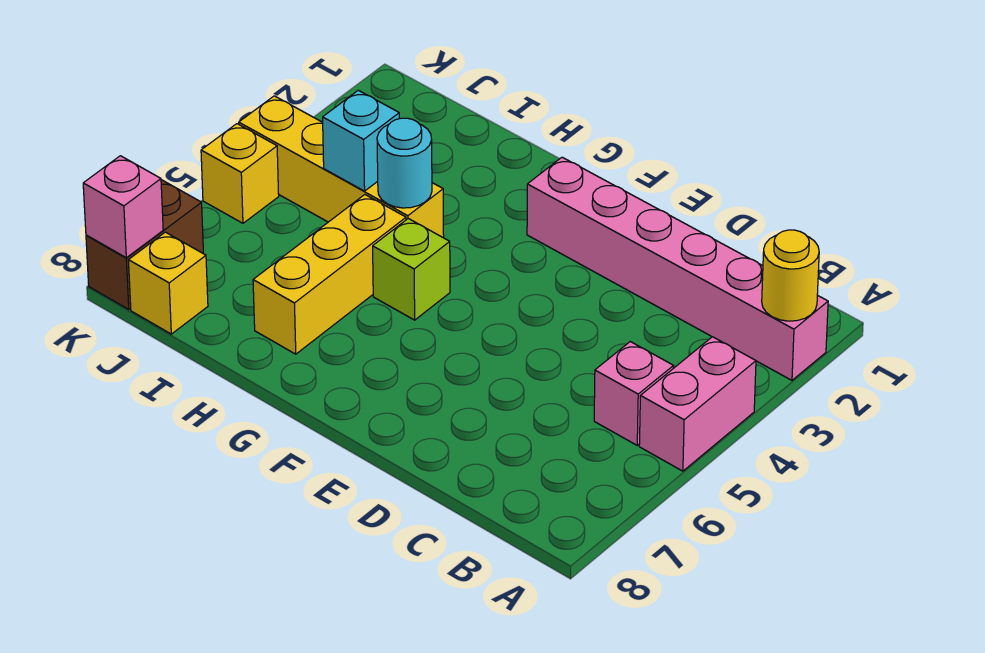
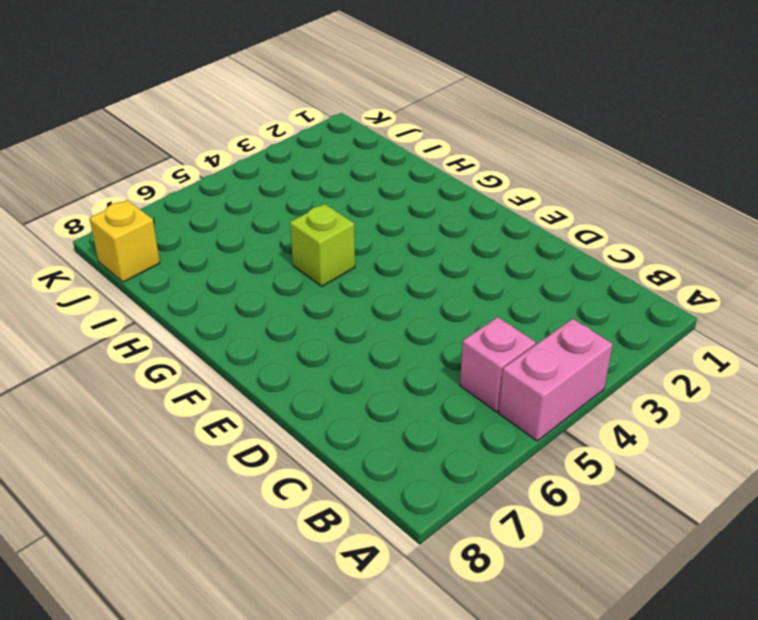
none -> pink 1x6 brick [527,157,828,380]
none -> yellow 1x4 brick [239,96,444,238]
none -> yellow 1x3 brick [253,195,406,354]

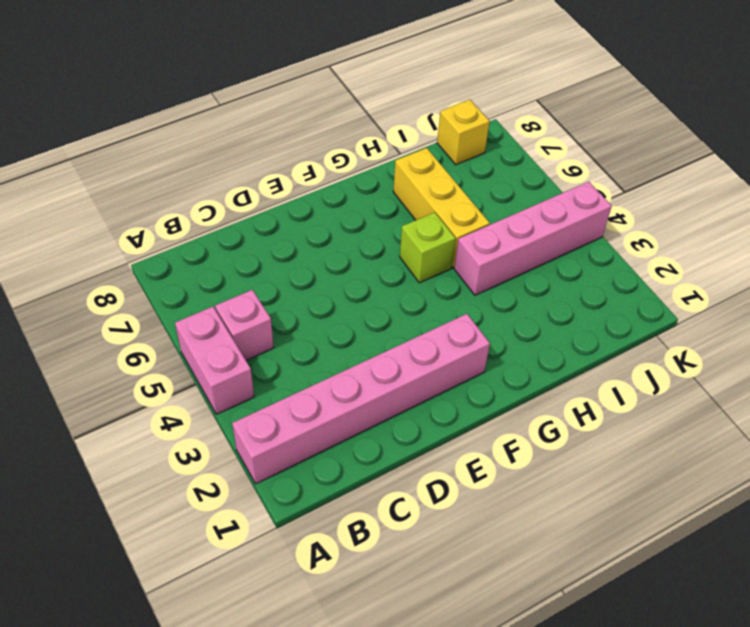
pink 1x4 brick [454,182,612,295] -> yellow 1x4 brick [239,96,444,238]
none -> yellow 1x1 brick [201,124,279,223]
none -> brown 1x2 brick [86,180,203,309]
none -> yellow 1x1 round brick [762,230,819,321]

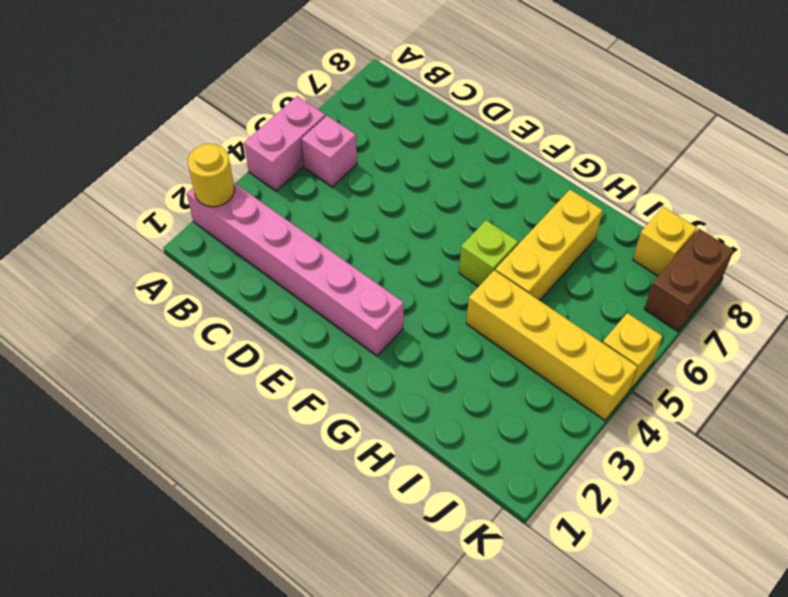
none -> cyan 1x1 round brick [377,118,432,208]
none -> cyan 1x1 brick [323,90,399,191]
none -> pink 1x1 brick [83,156,163,258]

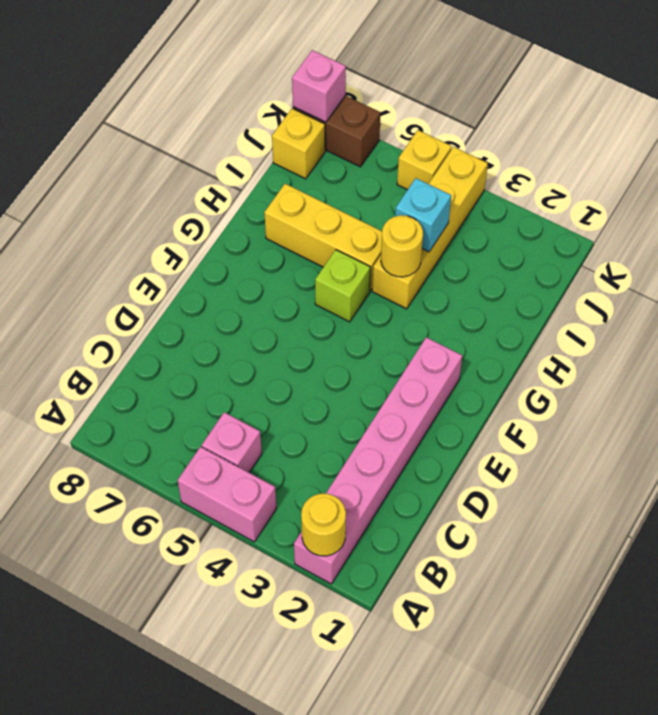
yellow 1x1 round brick [381,215,423,277] -> cyan 1x1 round brick [377,118,432,208]

